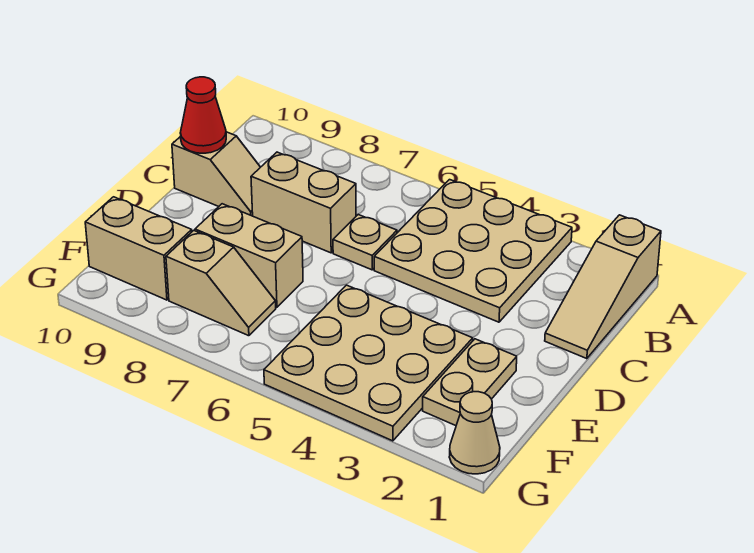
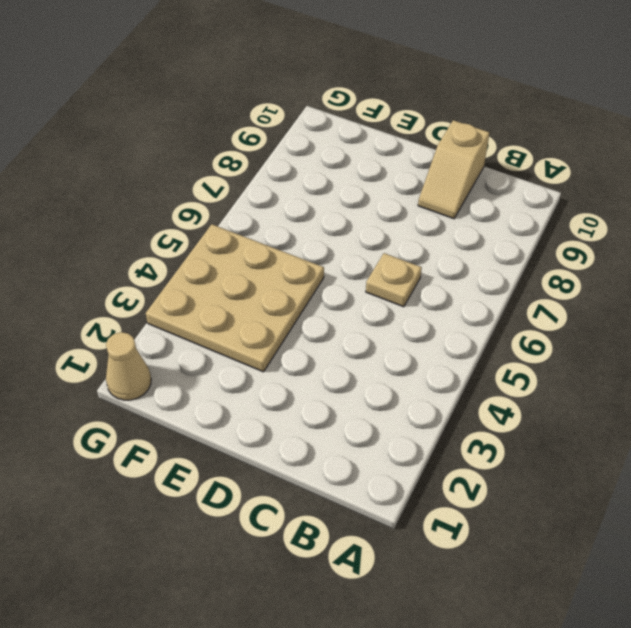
none -> tan 1x3 slope [545,215,661,359]
none -> tan 3x3 plate [374,180,572,322]
none -> tan 1x2 brick [251,152,356,253]

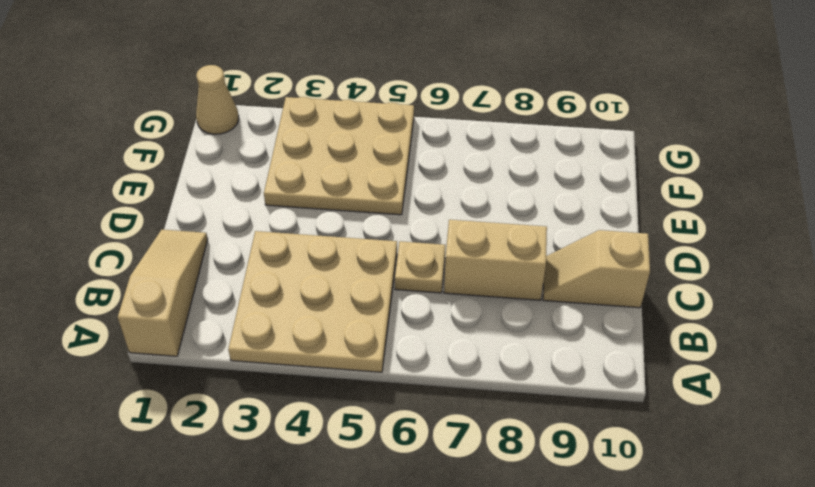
none -> tan 1x2 plate [423,339,517,426]
none -> tan 1x2 brick [195,204,303,307]
none -> tan 1x2 slope [166,230,276,336]

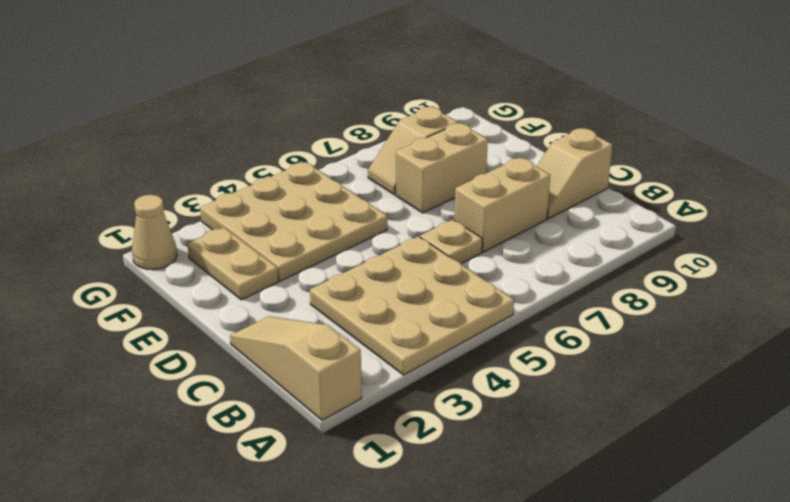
none -> tan 1x2 brick [85,197,192,300]
none -> red 1x1 cone [180,77,226,153]

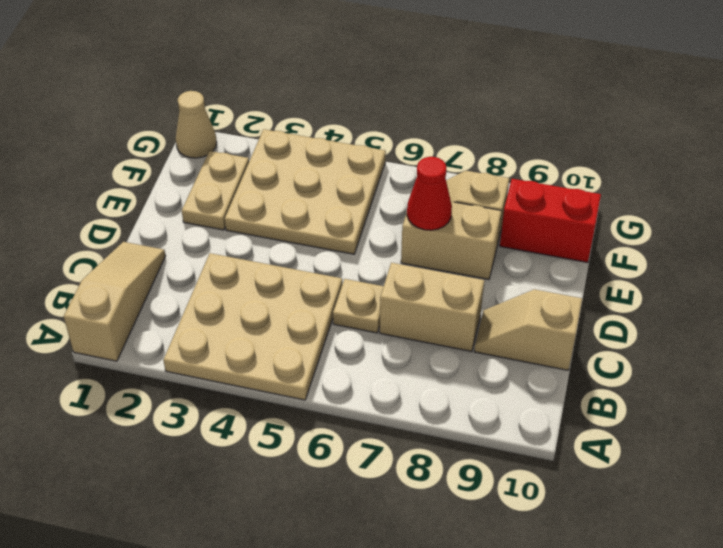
red 1x1 cone [407,157,452,230] -> red 1x1 cone moved to [180,77,226,153]
red 1x2 brick [500,179,601,262] -> tan 1x2 brick [85,197,192,300]

